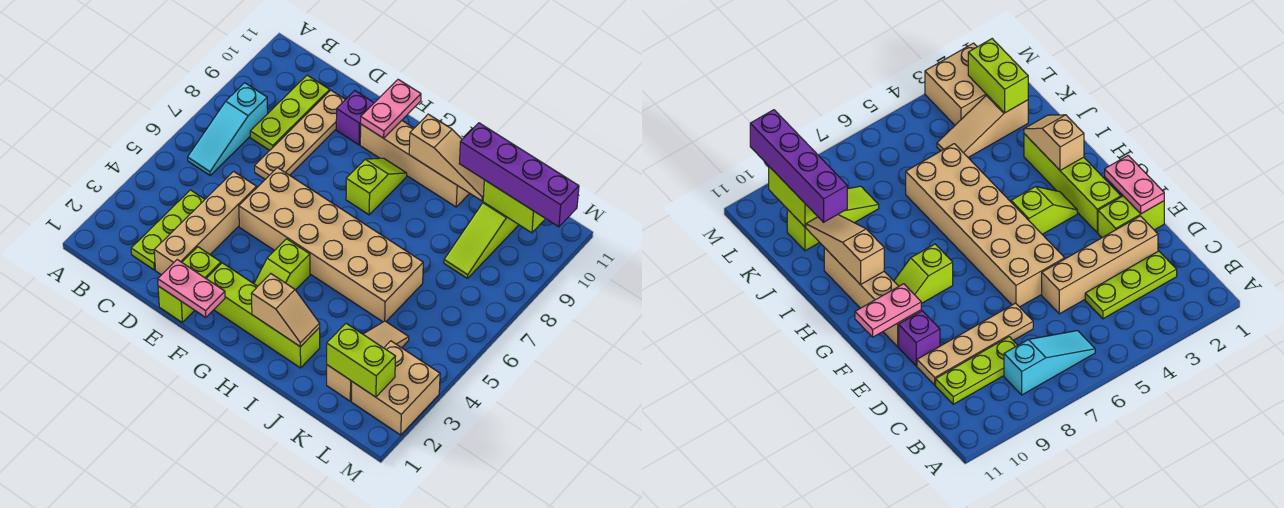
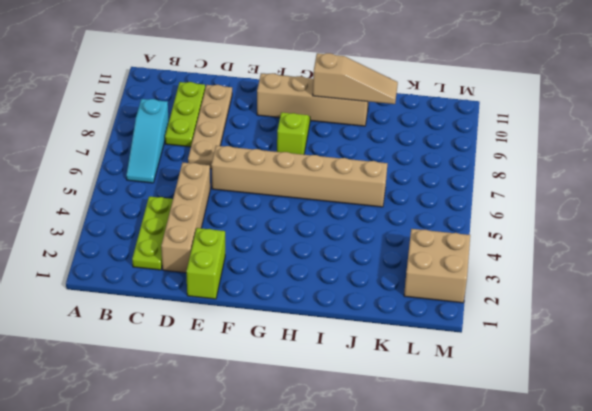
tan 1x6 brick [211,146,388,207] -> tan 2x6 brick [239,168,423,322]
none -> purple 1x1 brick [336,91,374,145]
none -> lime 1x4 brick [206,263,320,368]
none -> lime 1x2 slope [254,239,310,290]

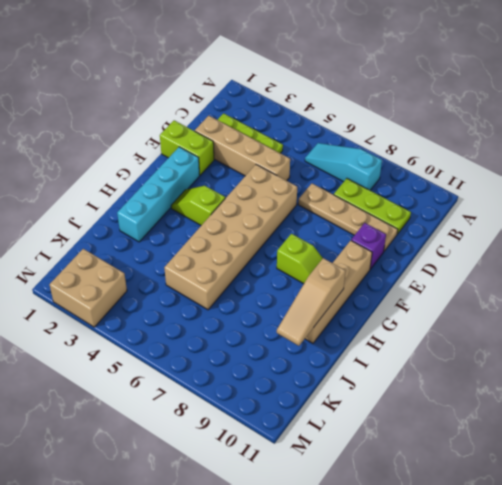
cyan 1x4 brick [117,147,200,242] -> lime 1x4 brick [206,263,320,368]
none -> tan 1x3 slope [327,321,409,401]
none -> lime 1x3 slope [444,202,519,278]
none -> pink 1x2 plate [158,260,225,318]

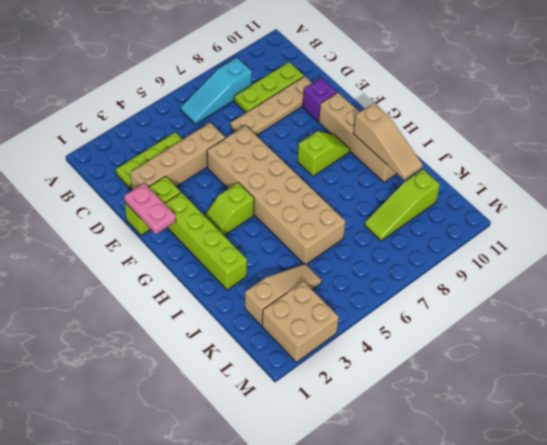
none -> pink 1x2 plate [361,79,421,138]
none -> tan 1x2 slope [251,274,320,347]
none -> lime 1x2 brick [327,323,396,397]

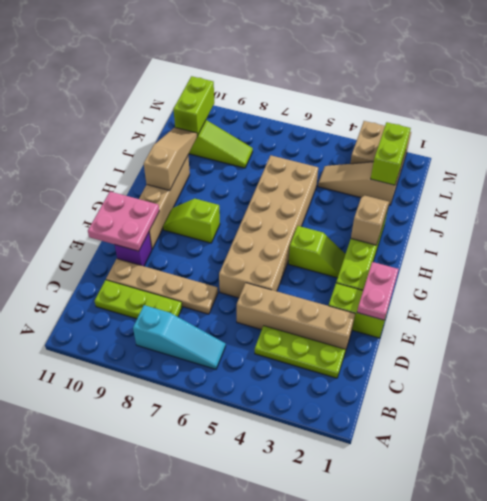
pink 2x2 plate [88,192,159,251] -> pink 1x2 plate [361,79,421,138]
none -> purple 1x4 brick [459,123,579,227]

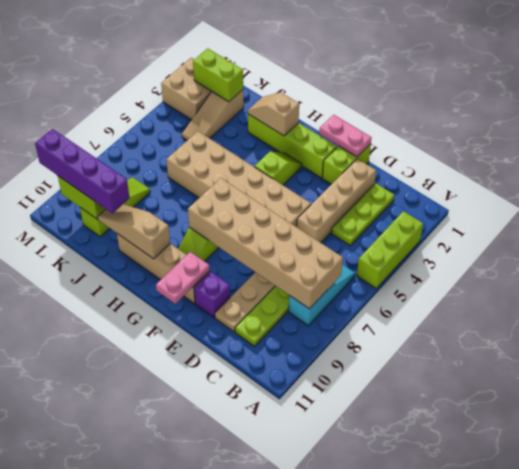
lime 1x3 brick [357,211,423,288] -> none
tan 2x6 brick [188,178,343,309] -> none

